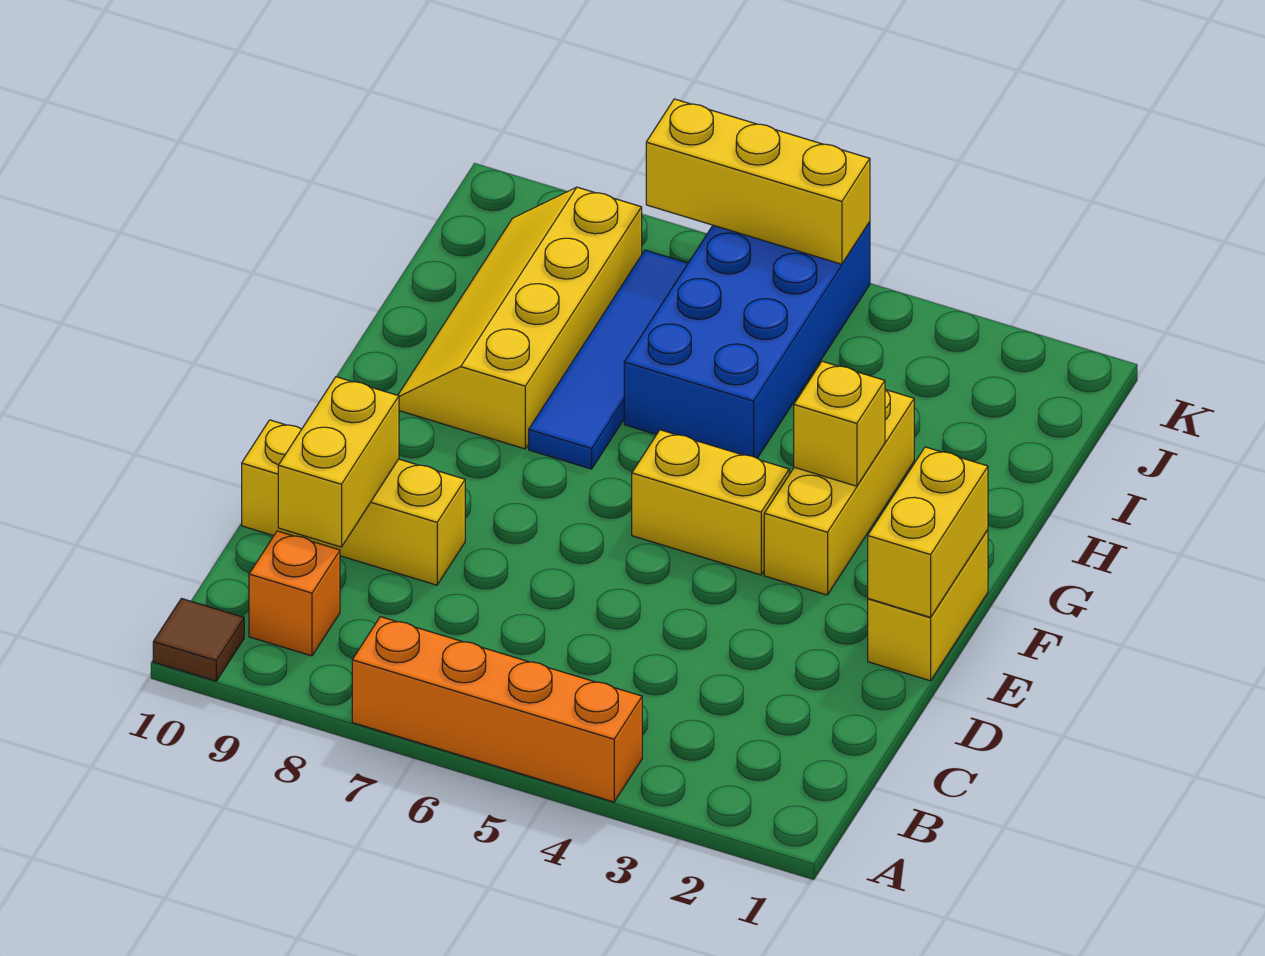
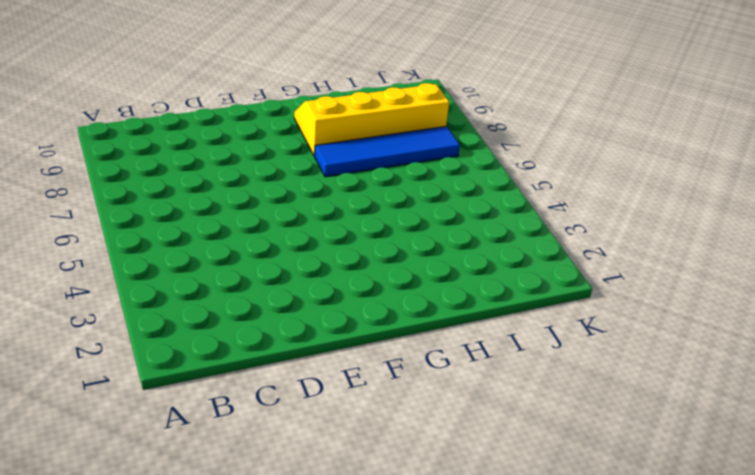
none -> orange 1x4 brick [352,617,642,802]
none -> brown 1x1 tile [153,599,244,681]
none -> orange 1x1 brick [249,531,340,656]

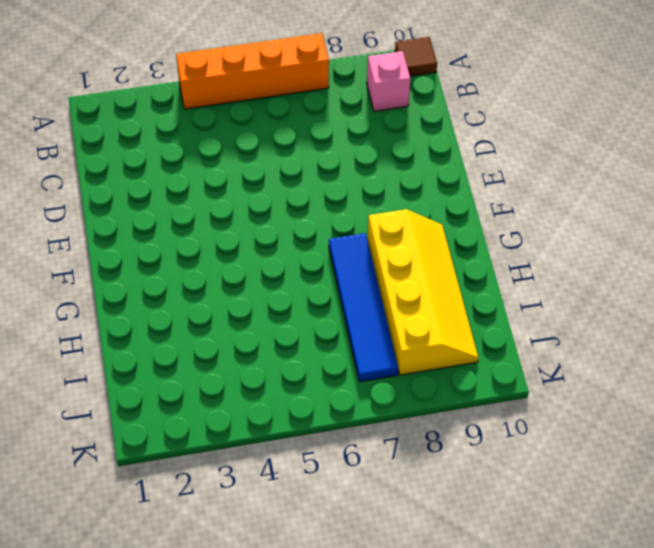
pink 1x1 brick [367,51,410,111] -> orange 1x1 brick [249,531,340,656]
none -> yellow 1x3 brick [242,420,465,585]
none -> yellow 1x2 brick [868,530,988,681]
none -> yellow 1x3 brick [764,390,914,595]

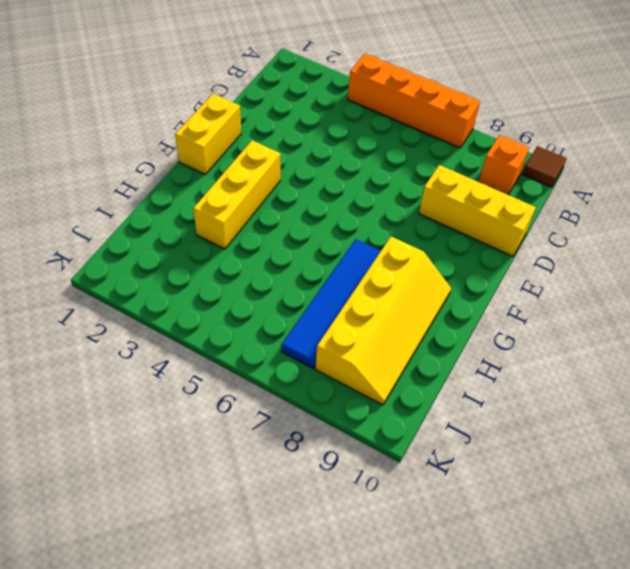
none -> yellow 1x2 brick [632,430,789,575]
none -> blue 2x4 brick [624,222,870,458]
none -> yellow 1x2 brick [278,377,399,547]

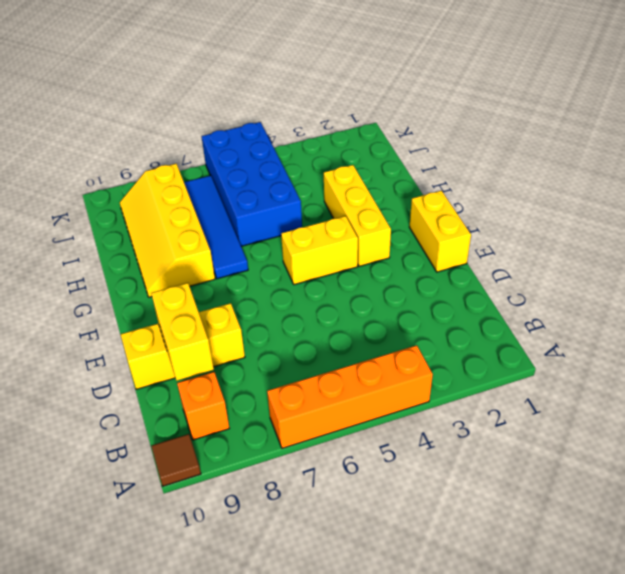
none -> yellow 1x2 brick [868,447,988,617]
none -> yellow 1x1 brick [794,361,885,486]
none -> yellow 1x3 brick [646,99,870,264]

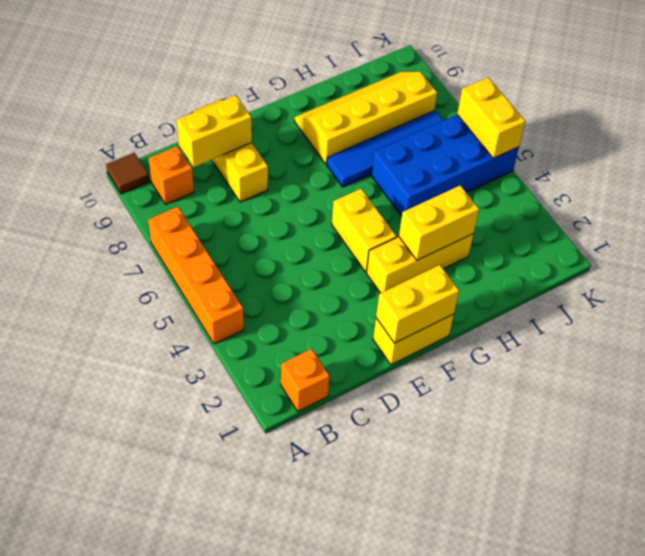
orange 1x1 brick [281,349,330,411] -> none
yellow 1x2 brick [399,185,479,260] -> yellow 1x1 brick [794,361,885,486]
yellow 1x2 brick [457,77,525,158] -> yellow 1x3 brick [646,99,870,264]

